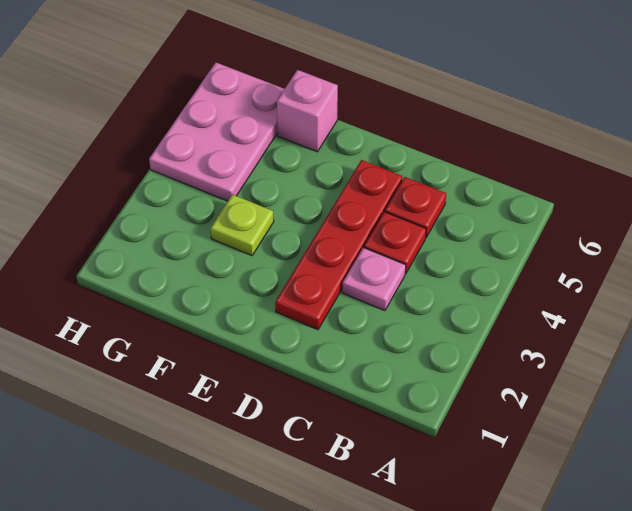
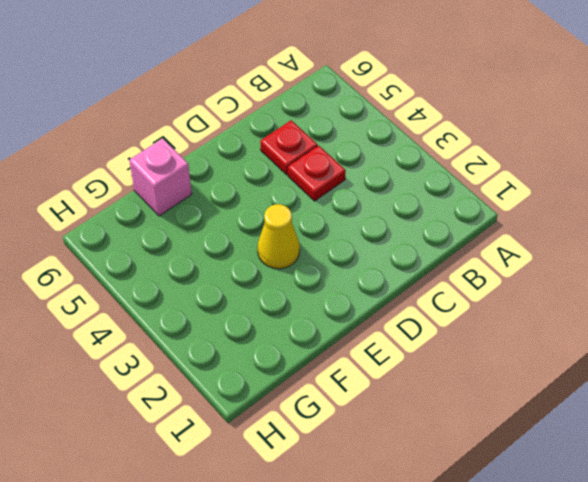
yellow 1x1 cone [257,204,300,269] -> none
none -> pink 1x1 plate [342,248,406,311]
none -> red 1x4 plate [275,160,403,330]

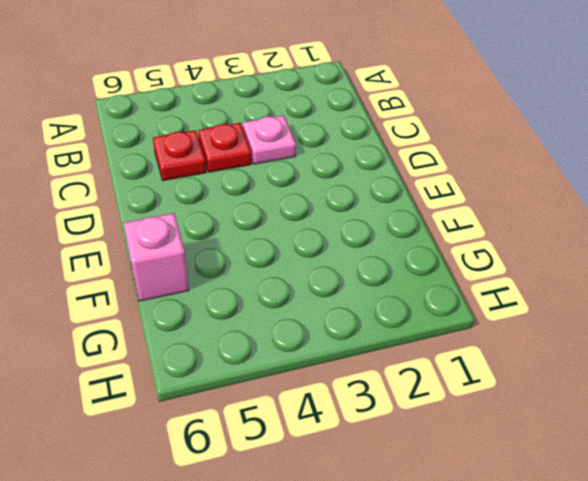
none -> red 1x4 plate [275,160,403,330]
none -> lime 1x1 plate [210,195,274,256]

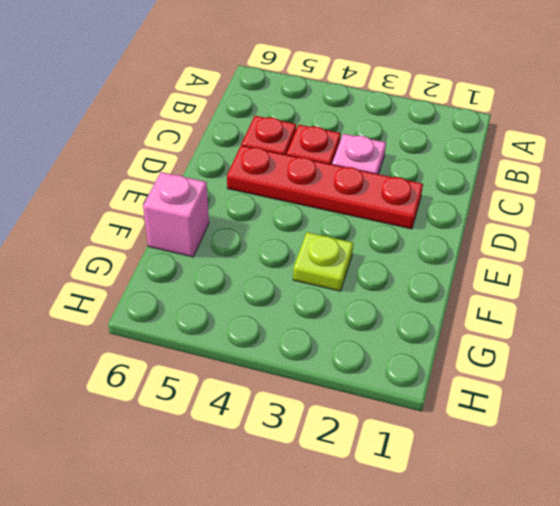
none -> pink 2x3 plate [149,63,284,201]

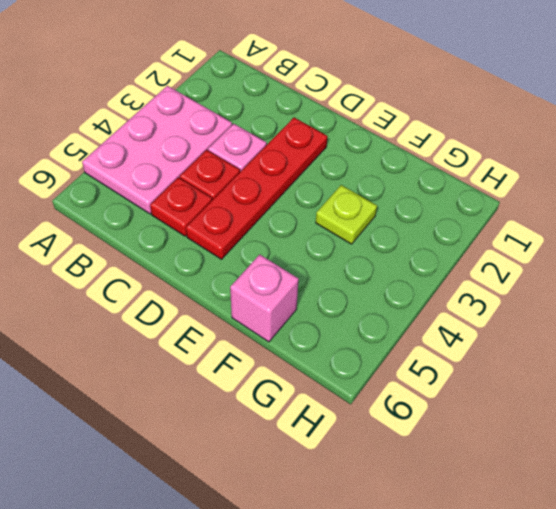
pink 2x3 plate [82,86,232,214] -> pink 2x3 plate moved to [149,63,284,201]

